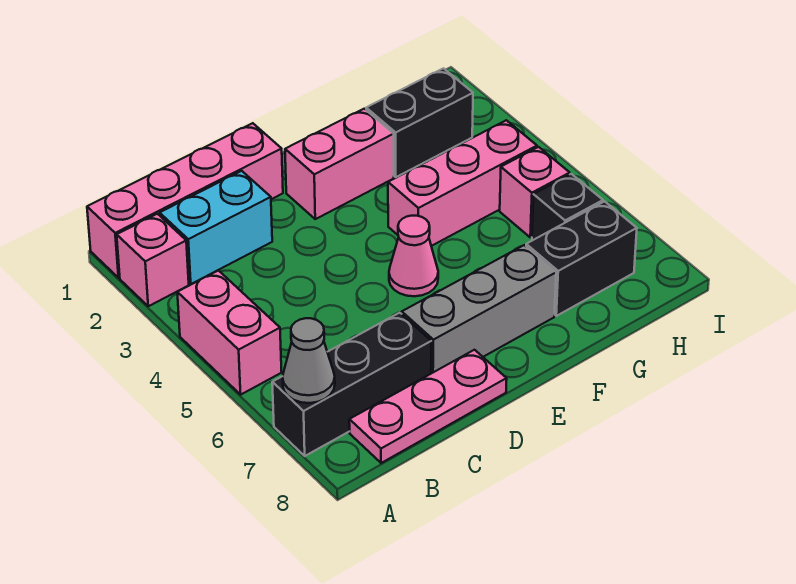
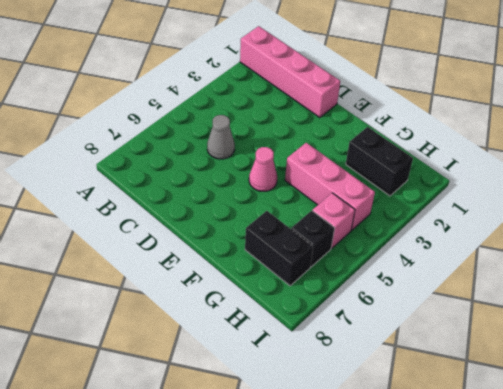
grey 1x1 cone [207,115,235,159] -> grey 1x1 cone moved to [283,318,335,403]
none -> pink 1x1 brick [117,214,189,306]
none -> pink 1x2 brick [177,271,282,394]
none -> black 1x3 brick [272,313,431,456]

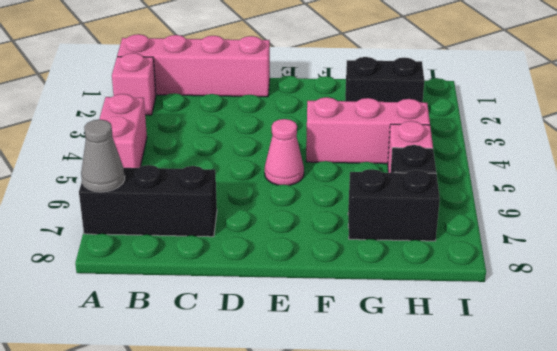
none -> cyan 1x2 brick [160,171,272,284]
none -> pink 1x3 plate [349,350,507,463]
none -> grey 1x3 brick [402,245,556,373]

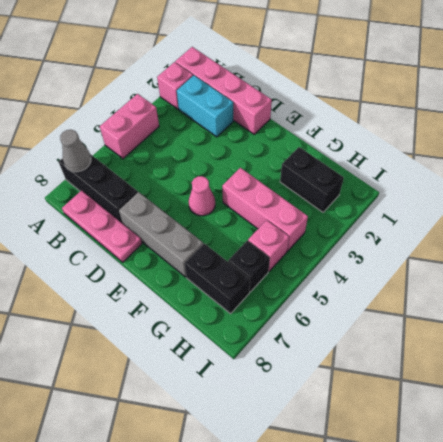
none -> pink 1x2 brick [285,109,394,219]

